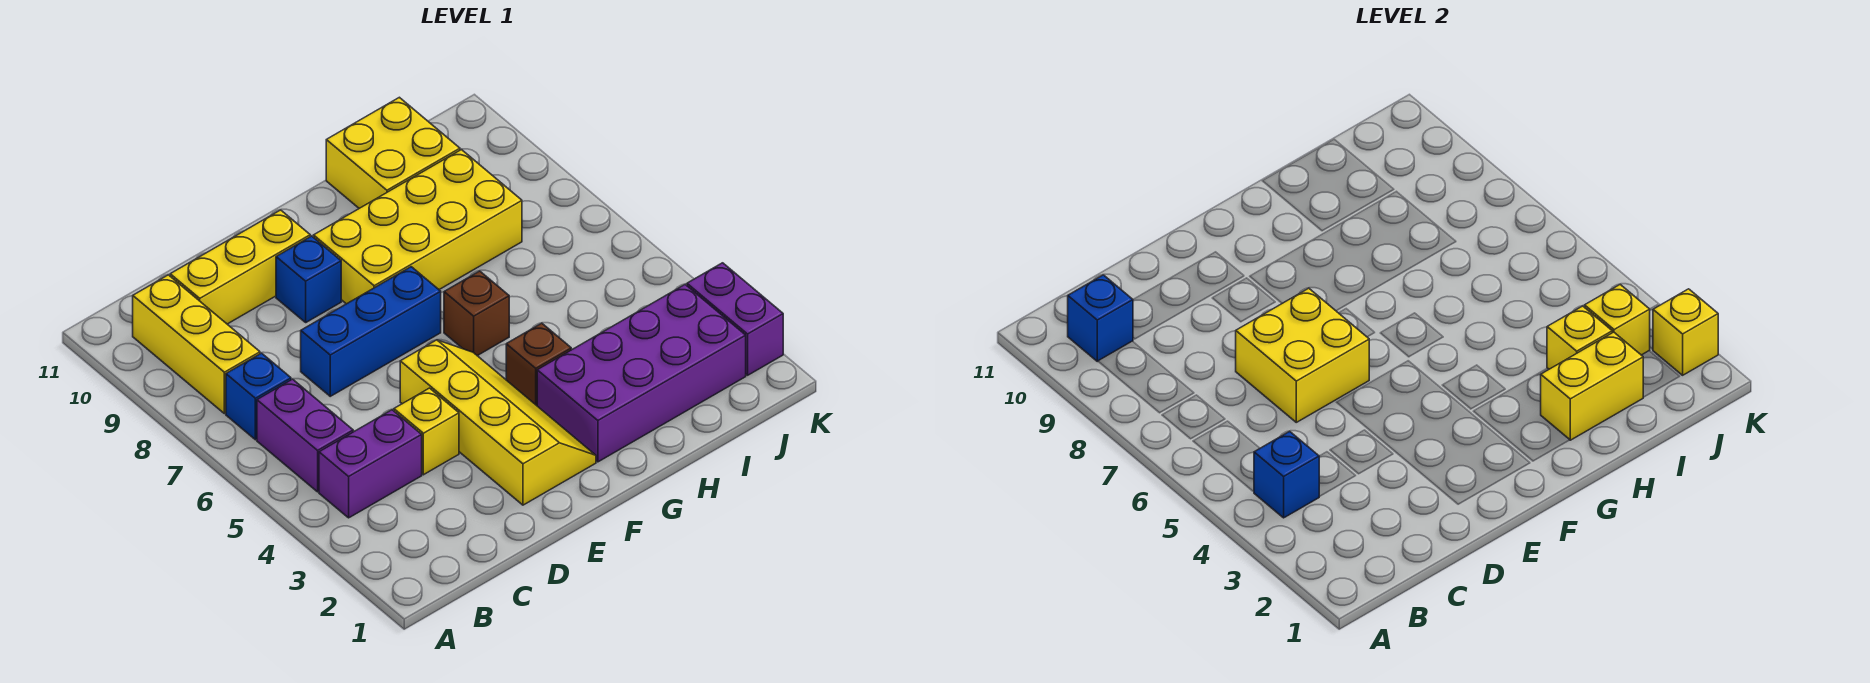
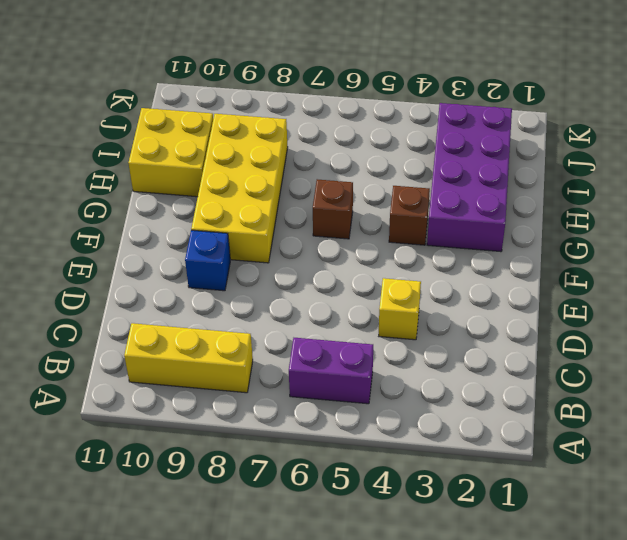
none -> purple 1x2 brick [319,410,422,518]
none -> blue 1x1 brick [226,353,291,440]
none -> yellow 1x3 brick [170,210,310,324]

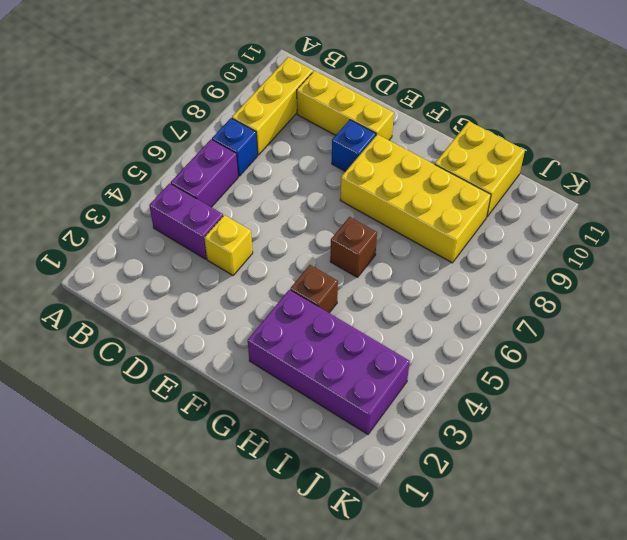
none -> blue 1x3 brick [301,267,441,396]
none -> yellow 2x4 slope [400,340,596,505]
none -> purple 1x2 brick [687,263,783,375]

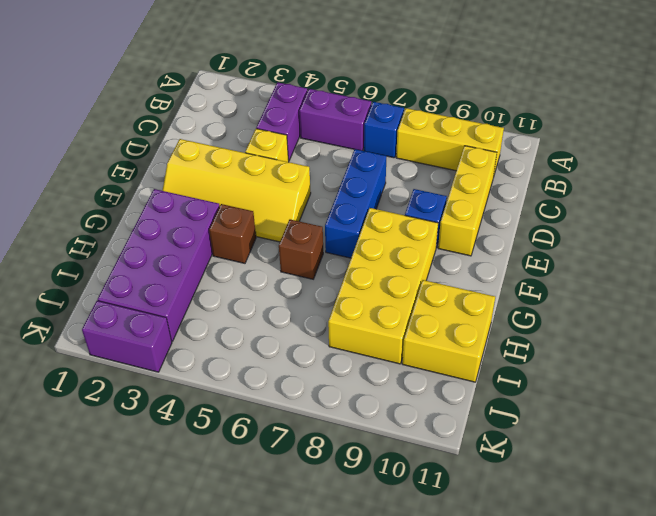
none -> blue 1x1 brick [1254,431,1319,518]
none -> blue 1x1 brick [1068,275,1133,361]
none -> yellow 2x2 brick [1236,288,1369,422]

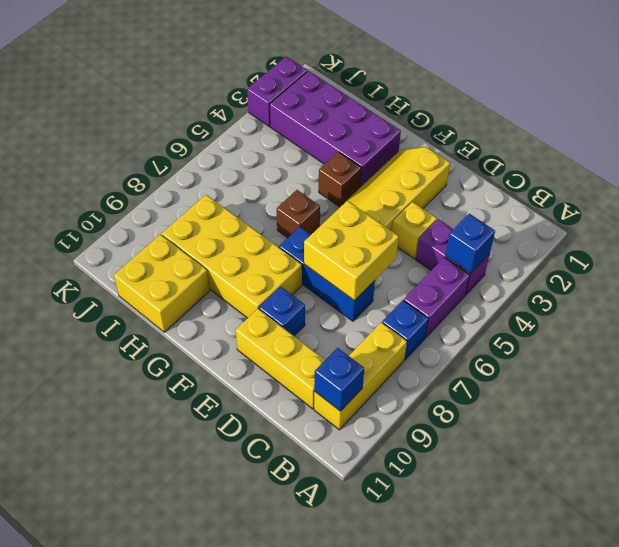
none -> yellow 1x2 brick [1541,332,1643,440]
none -> yellow 1x1 brick [1547,306,1612,369]
none -> yellow 1x1 brick [1585,285,1650,355]

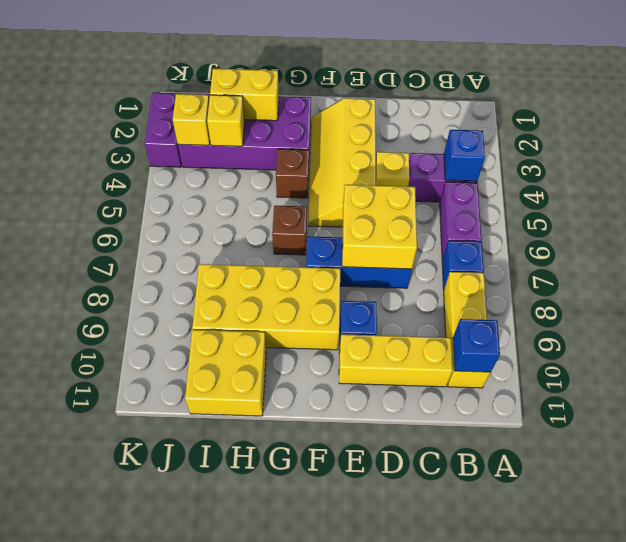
none -> yellow 1x1 brick [1653,289,1718,375]

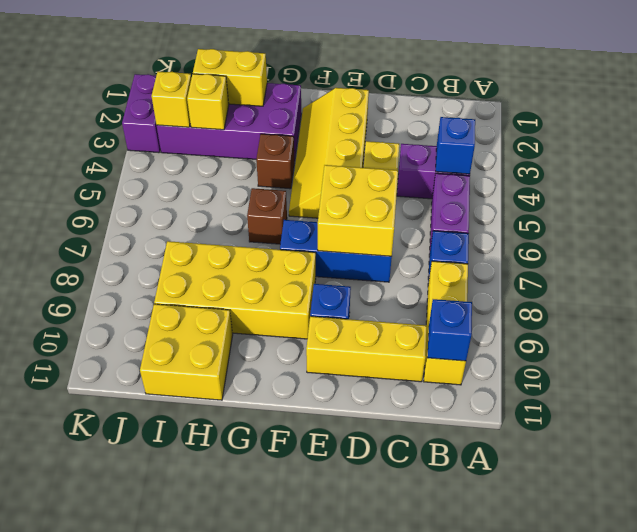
none -> yellow 1x1 brick [1653,289,1718,375]

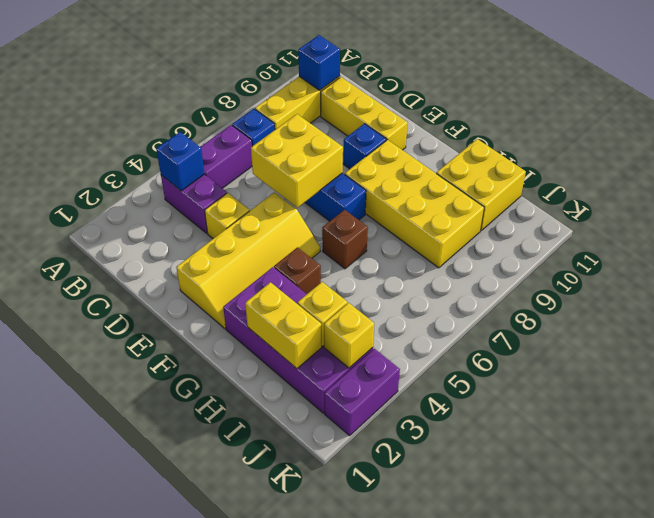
none -> yellow 1x1 brick [1653,289,1718,375]

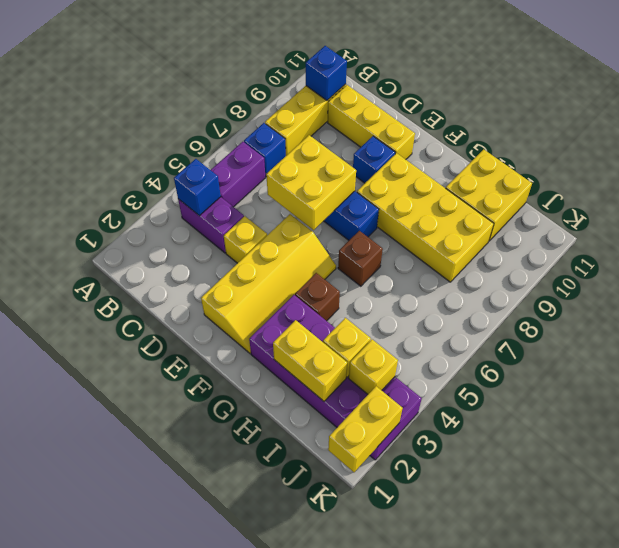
yellow 1x2 brick [328,386,403,472] -> yellow 1x1 brick [1653,289,1718,375]

